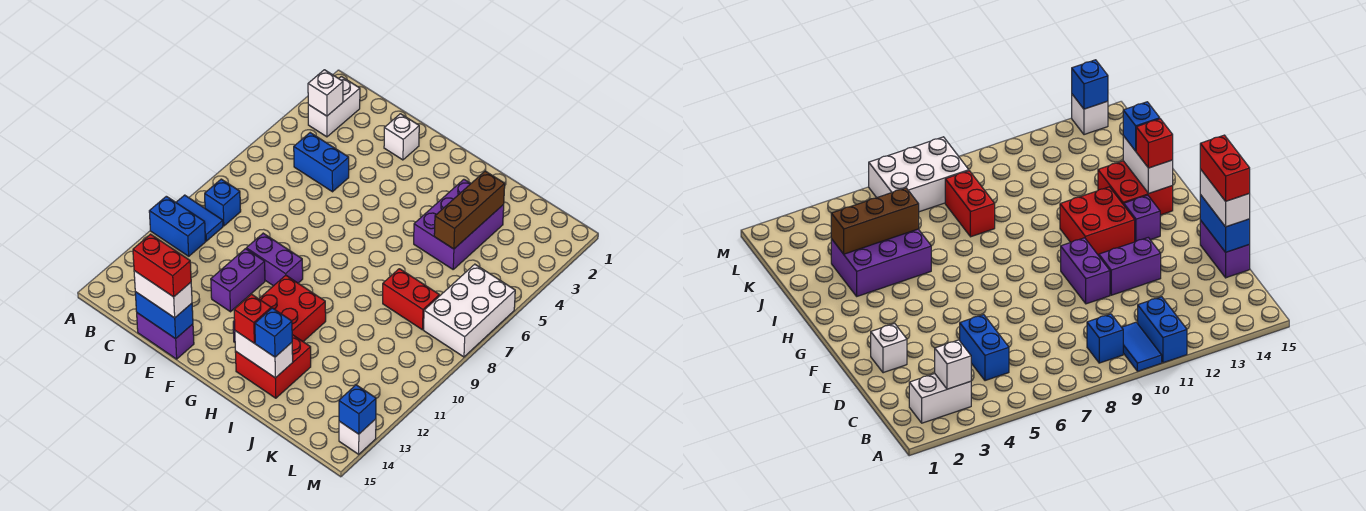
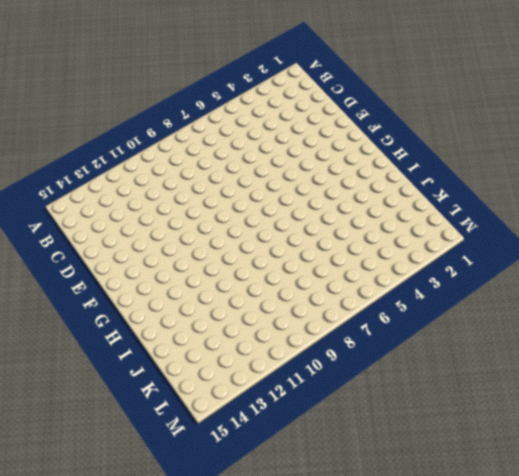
none -> blue 1x2 tile [176,195,223,241]
none -> blue 1x2 brick [149,196,206,256]
none -> white 1x2 brick [308,77,360,137]

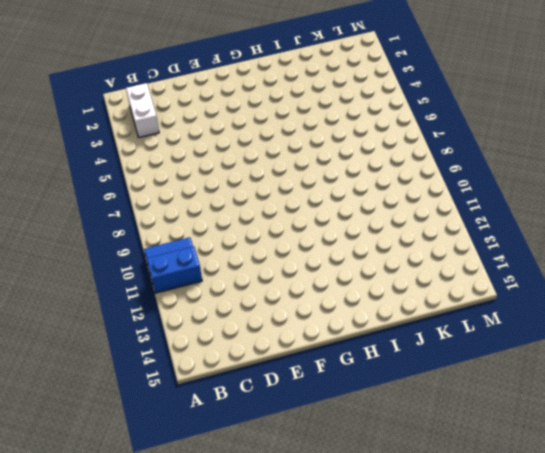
none -> blue 1x1 brick [205,179,241,226]
none -> blue 1x2 brick [294,133,349,192]
none -> purple 1x2 brick [137,313,194,359]

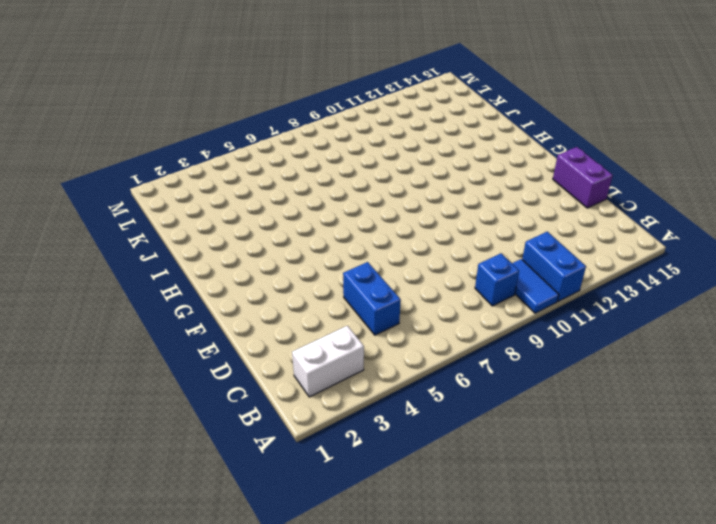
none -> white 1x1 brick [384,114,419,160]
none -> purple 1x2 brick [246,233,303,286]
none -> purple 1x2 brick [211,249,265,312]

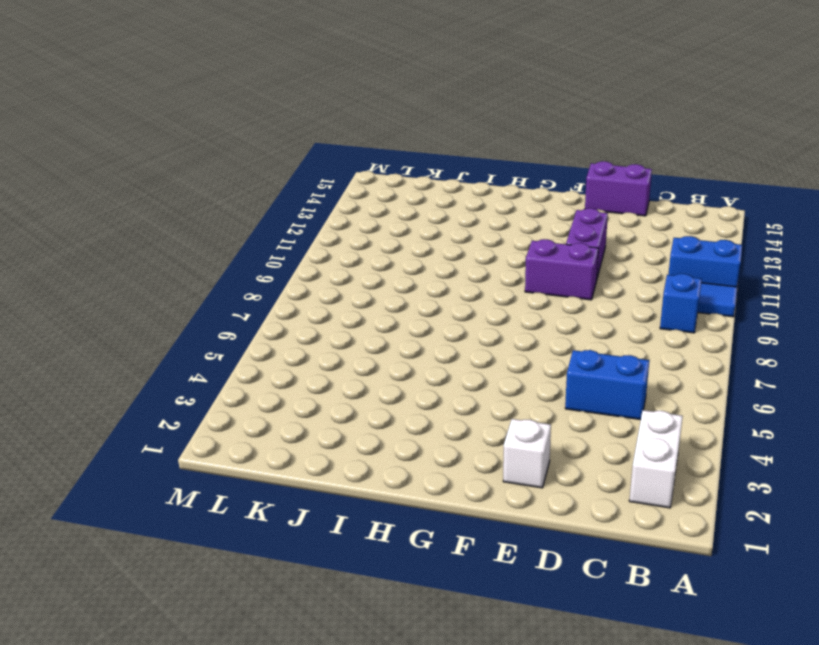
none -> red 2x2 brick [259,275,326,341]
none -> purple 1x1 brick [1124,195,1160,242]
none -> red 2x2 brick [235,335,311,398]

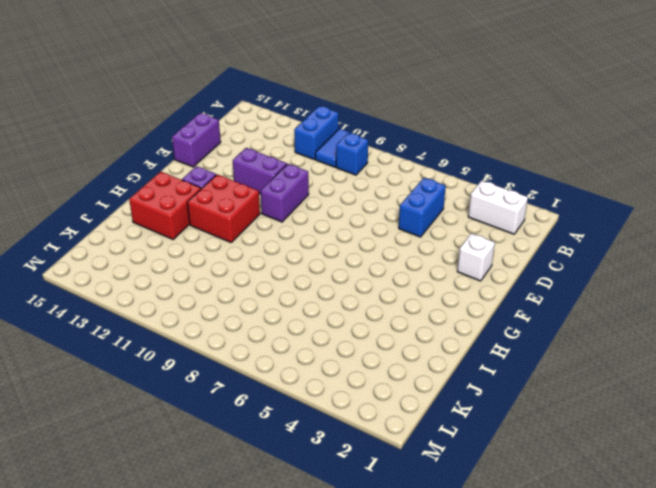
none -> purple 2x3 brick [414,179,504,269]
none -> red 1x2 brick [383,269,439,330]
none -> white 2x3 brick [424,264,515,357]

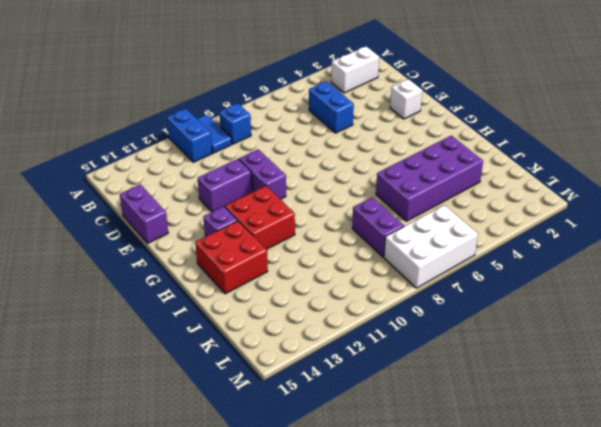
purple 2x4 brick [376,136,483,221] -> purple 2x3 brick [414,179,504,269]
purple 1x2 brick [352,197,404,257] -> red 1x2 brick [383,269,439,330]
none -> white 1x1 brick [339,419,376,454]
none -> white 1x1 brick [308,70,343,116]
none -> blue 1x2 brick [135,292,193,339]

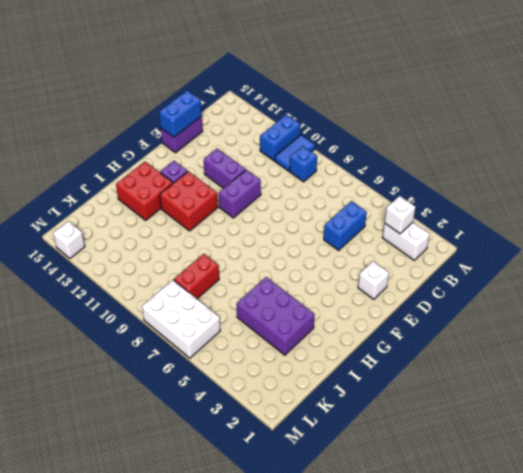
none -> white 1x2 brick [235,331,293,378]
none -> brown 1x3 brick [434,171,505,249]
none -> blue 1x1 brick [339,385,376,434]

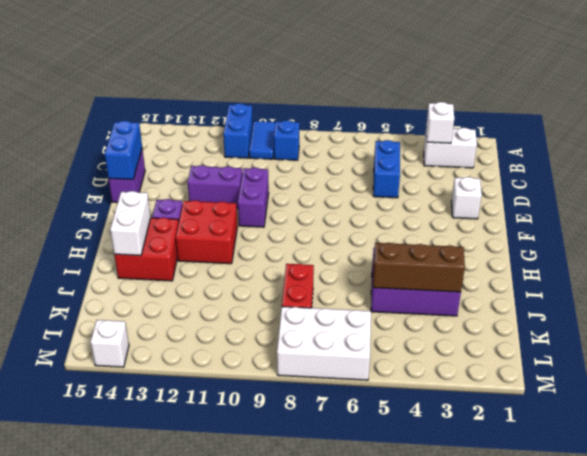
none -> blue 1x1 brick [339,385,376,434]
none -> white 1x2 brick [134,271,192,318]
none -> red 1x1 brick [234,294,271,343]

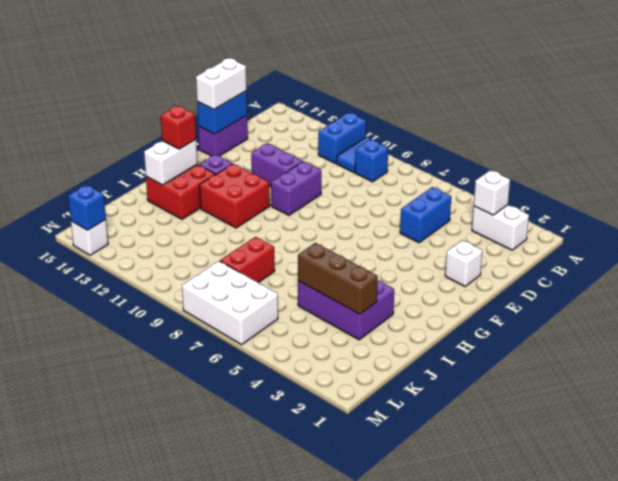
none -> blue 1x1 brick [255,308,292,357]
none -> red 1x2 brick [133,234,191,297]

